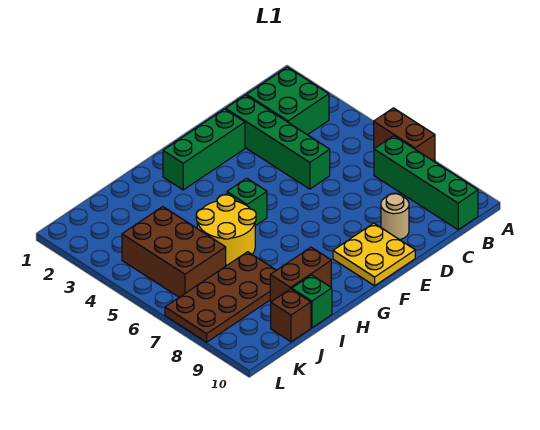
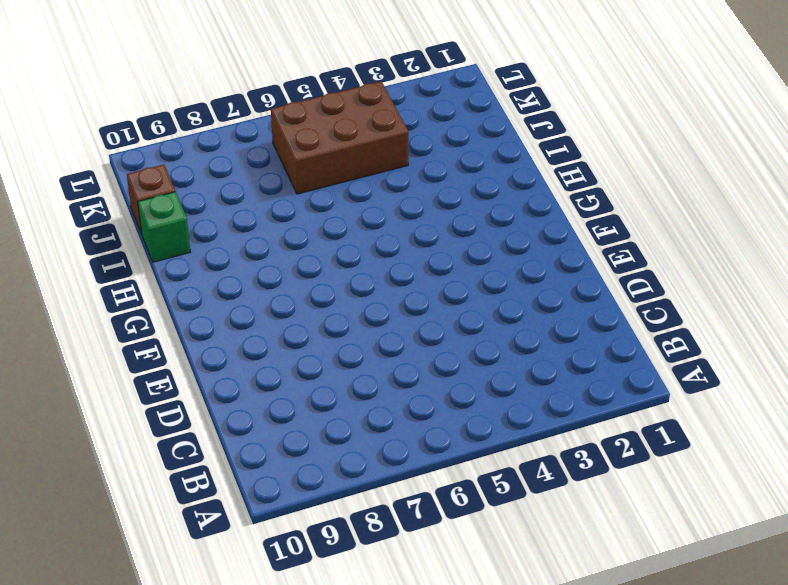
none -> brown 1x2 brick [374,108,435,162]
none -> green 2x2 brick [247,67,329,135]
none -> green 1x4 brick [374,136,478,230]

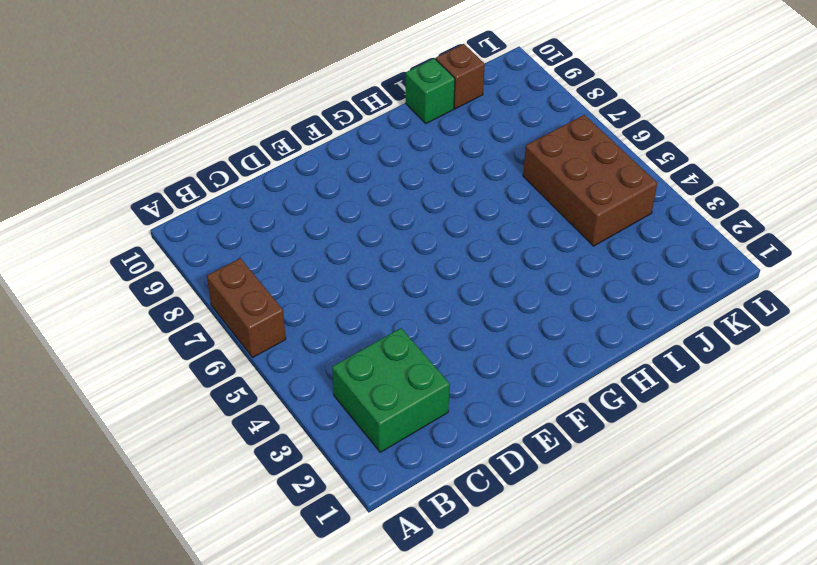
none -> green 1x4 brick [374,136,478,230]
none -> green 1x4 brick [226,95,330,189]
none -> tan 1x1 round brick [381,194,409,240]

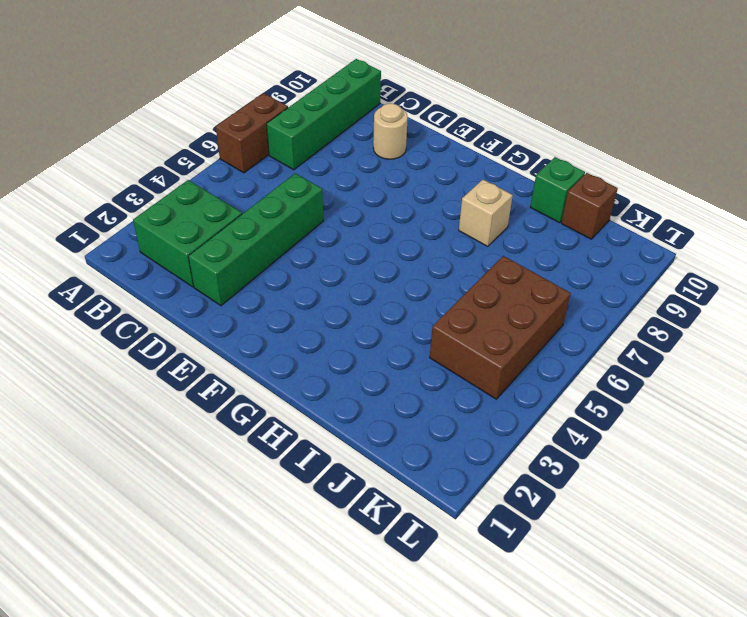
tan 1x1 brick [459,180,513,246] -> none
none -> green 1x3 brick [163,109,245,190]
none -> yellow 2x2 plate [333,223,415,286]
none -> green 1x1 brick [227,178,267,226]

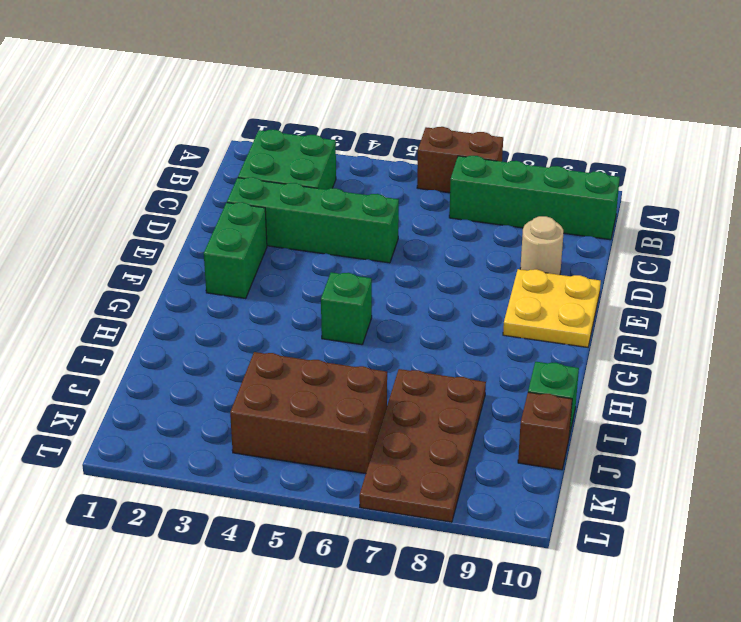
green 1x2 brick [204,202,267,298] -> green 1x3 brick [163,109,245,190]
none -> yellow 2x2 round brick [197,195,256,265]
none -> brown 1x2 brick [270,247,331,302]

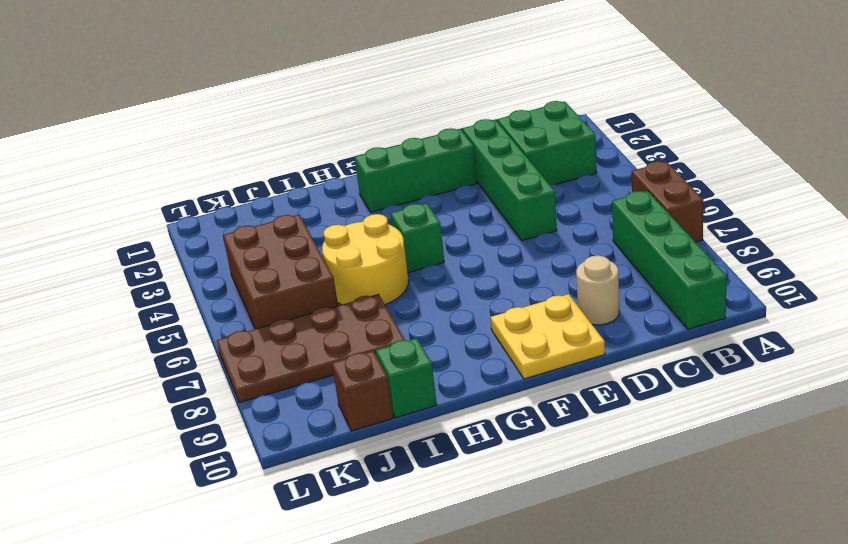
none -> brown 1x2 brick [270,247,331,302]

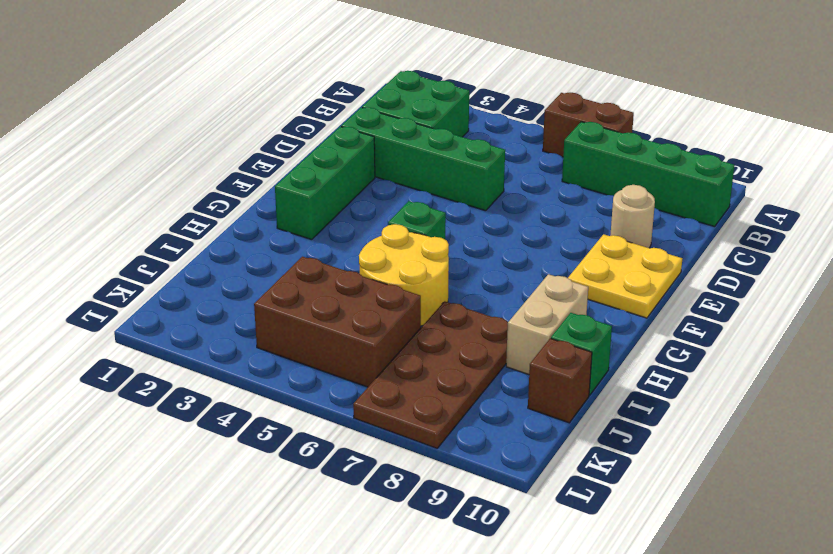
tan 1x2 brick [506,274,588,374] -> brown 1x2 brick [270,247,331,302]

